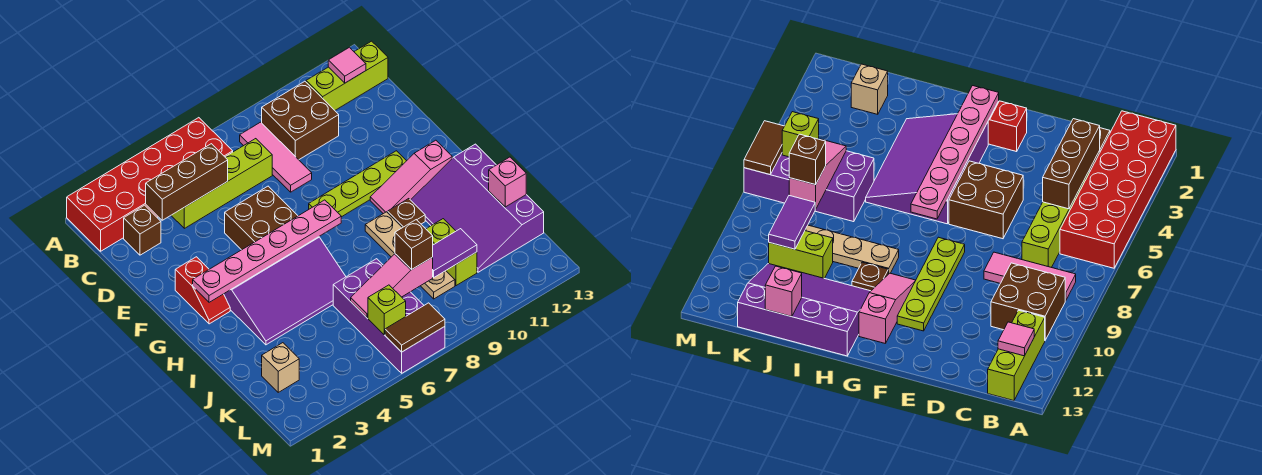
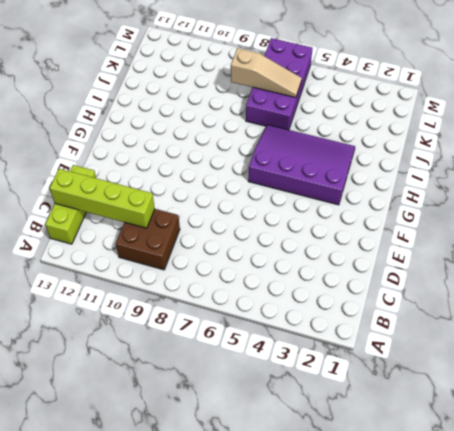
lime 1x3 brick [45,165,96,244] -> lime 1x3 brick turned to [306,41,388,110]
lime 1x4 brick [50,169,155,228] -> lime 1x4 brick moved to [171,139,272,228]
tan 1x3 slope [231,48,302,98] -> pink 1x3 slope [351,254,433,318]
none -> red 2x6 brick [67,118,233,251]
none -> pink 1x3 tile [240,122,312,192]
none -> brown 1x1 brick [124,205,161,255]

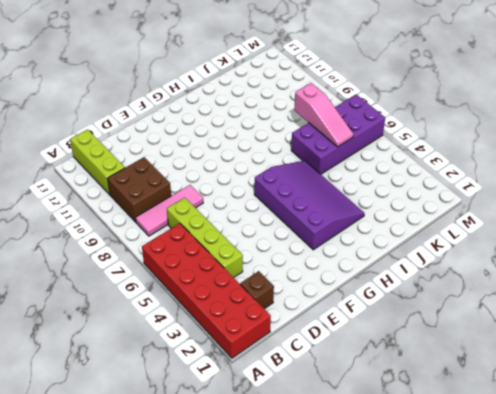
none -> brown 2x2 brick [225,186,298,250]
none -> red 1x2 slope [175,257,230,324]
none -> lime 1x4 plate [309,151,406,217]

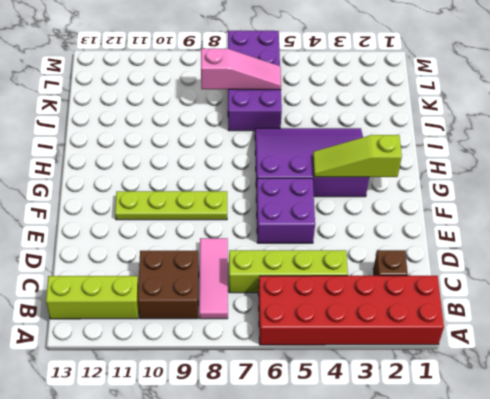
purple 2x2 brick [256,178,315,243] -> brown 2x2 brick [225,186,298,250]
lime 1x3 slope [313,135,402,177] -> pink 1x6 plate [193,200,341,302]
none -> red 1x2 slope [175,257,230,324]
none -> pink 1x3 slope [370,140,452,214]
none -> tan 1x4 plate [365,212,455,299]

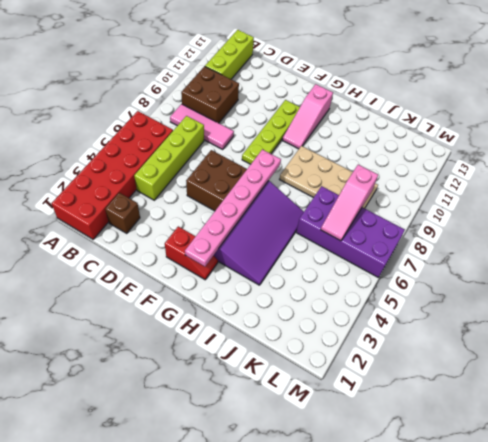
tan 2x4 plate [279,146,378,208] -> tan 1x4 plate [365,212,455,299]
none -> brown 1x1 plate [388,199,425,228]
none -> purple 3x4 slope [411,144,544,272]
none -> lime 1x2 brick [426,219,477,286]

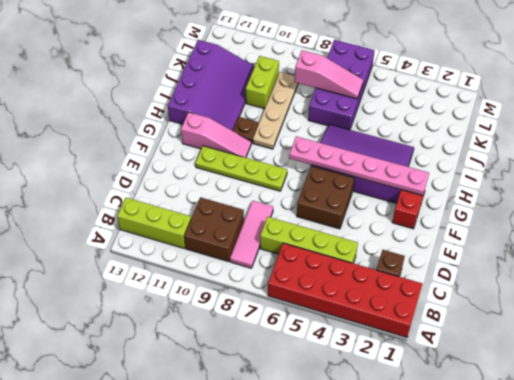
none -> tan 1x1 brick [262,343,299,392]
none -> pink 1x1 tile [328,47,366,83]
none -> brown 1x3 brick [146,144,228,220]

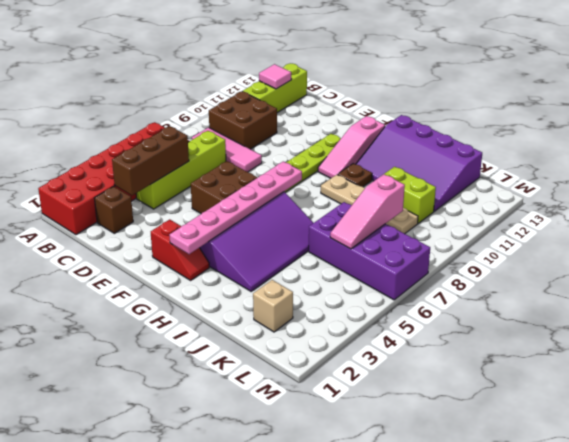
none -> pink 1x1 brick [489,157,526,207]
none -> purple 1x2 tile [433,229,477,277]
none -> lime 1x1 brick [368,285,406,335]

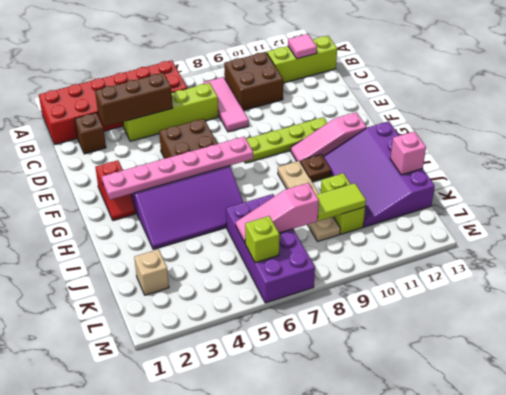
lime 1x2 tile [316,183,366,221] -> purple 1x2 tile [433,229,477,277]
none -> brown 1x2 tile [385,303,445,352]
none -> brown 1x1 brick [395,220,433,270]

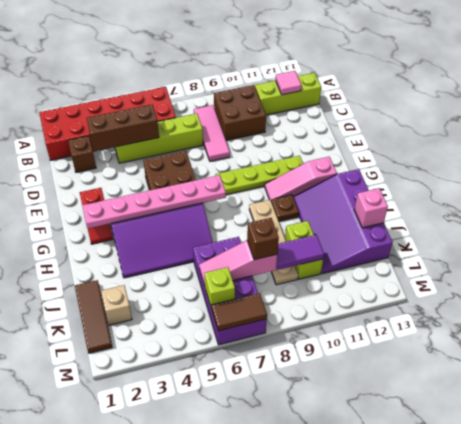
brown 1x3 tile [75,280,112,353] -> none

